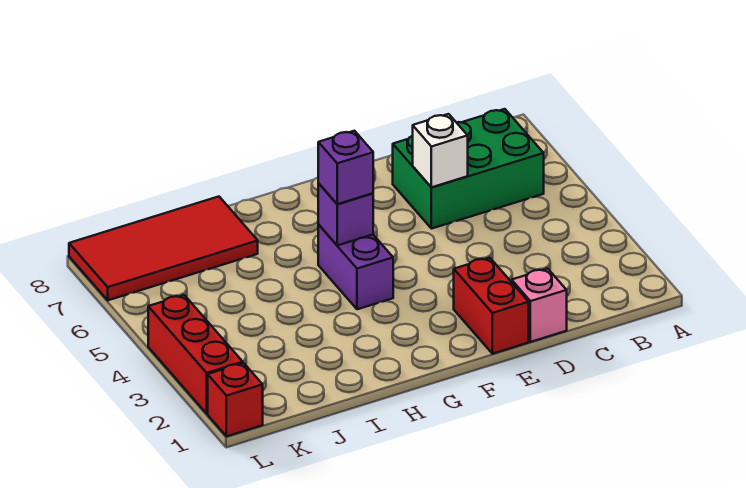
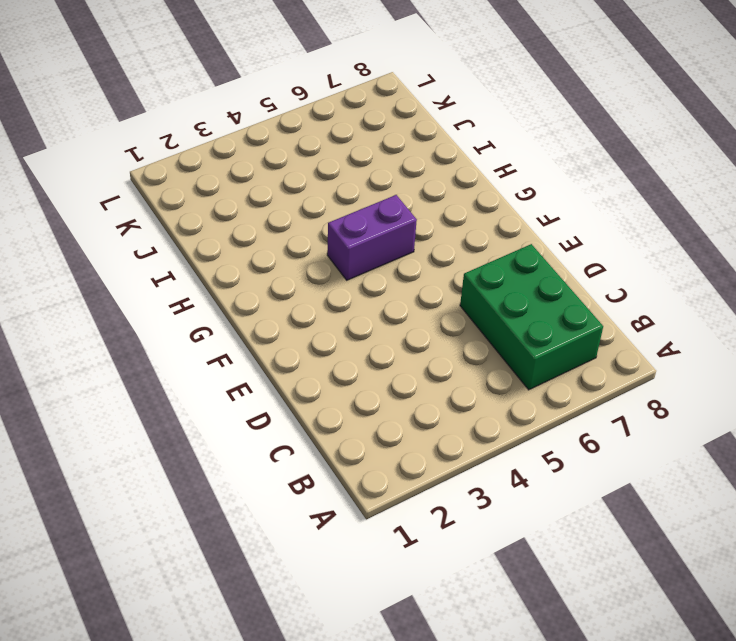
none -> pink 1x1 brick [512,268,567,342]
none -> red 1x2 brick [454,258,529,354]

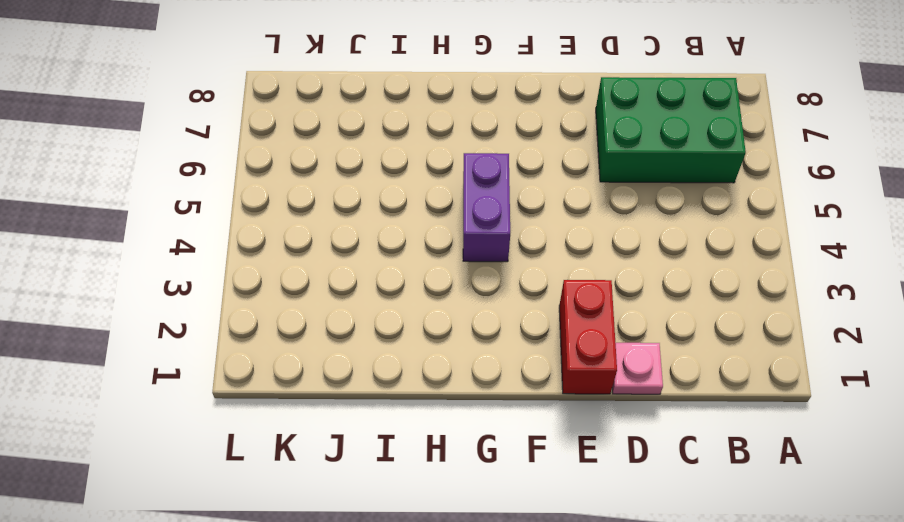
pink 1x1 plate [612,343,663,394] -> pink 1x1 brick [512,268,567,342]
none -> red 2x4 tile [69,197,258,300]
none -> red 1x1 brick [208,363,263,436]

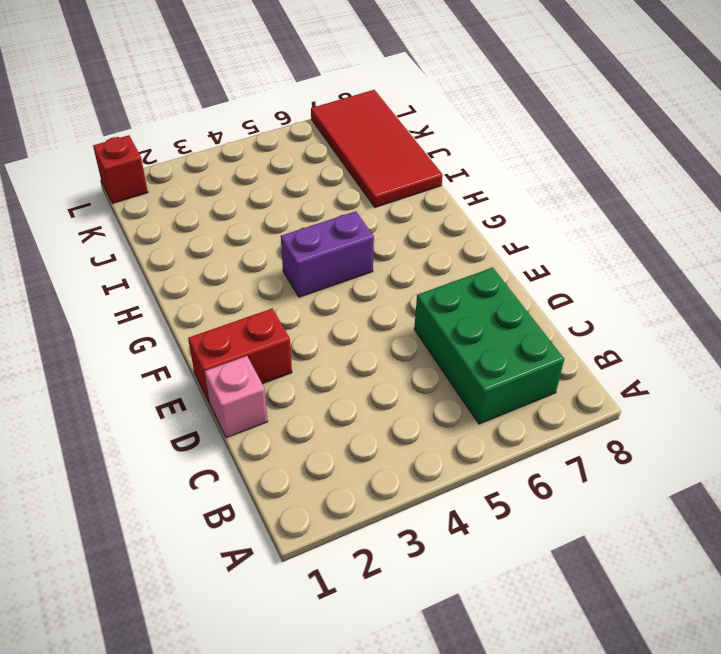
none -> red 1x3 brick [148,295,243,414]
none -> white 1x1 brick [413,114,468,187]

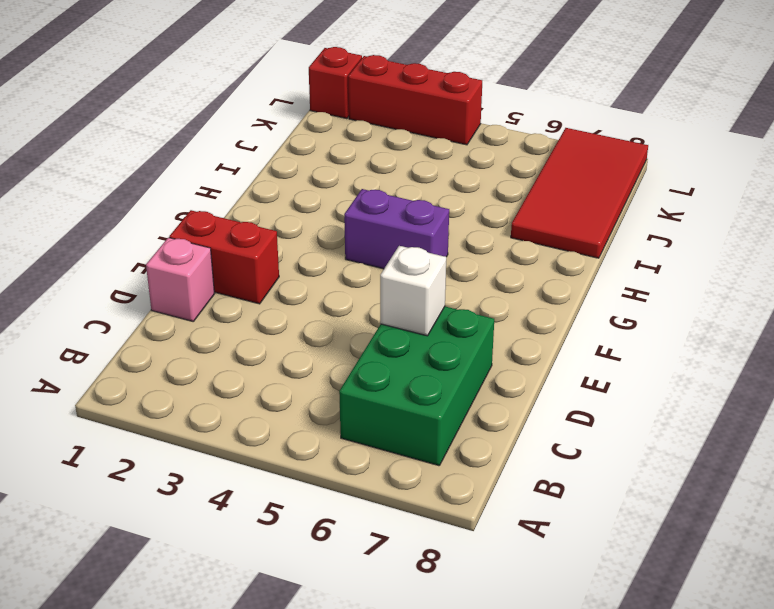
none -> purple 1x1 brick [318,183,373,245]
none -> purple 1x1 brick [318,131,373,204]

